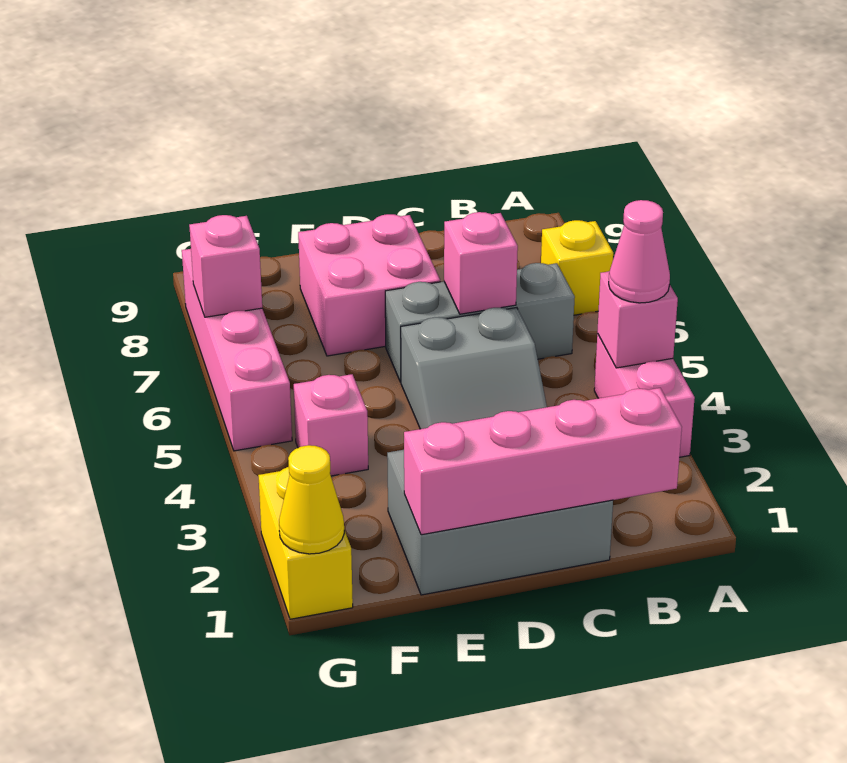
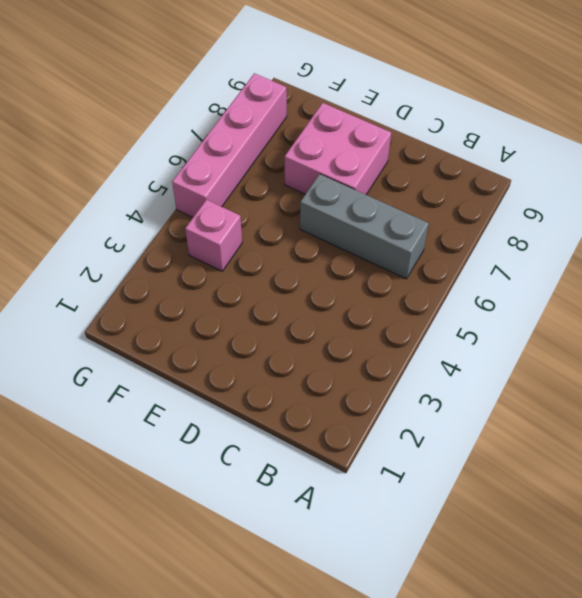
none -> pink 1x2 brick [594,334,695,457]
none -> yellow 1x1 brick [541,220,613,315]
none -> grey 2x3 brick [387,450,613,595]

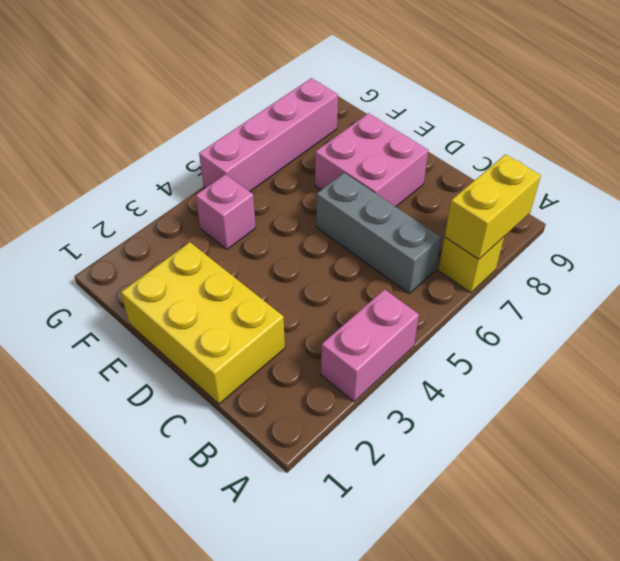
yellow 1x2 brick [445,154,541,259] -> yellow 1x2 brick moved to [258,467,353,619]
yellow 2x3 brick [121,242,285,404] -> grey 2x3 brick [387,450,613,595]
none -> grey 2x2 slope [401,308,547,429]
none -> pink 1x1 brick [597,271,678,368]
none -> pink 1x4 brick [404,388,682,535]

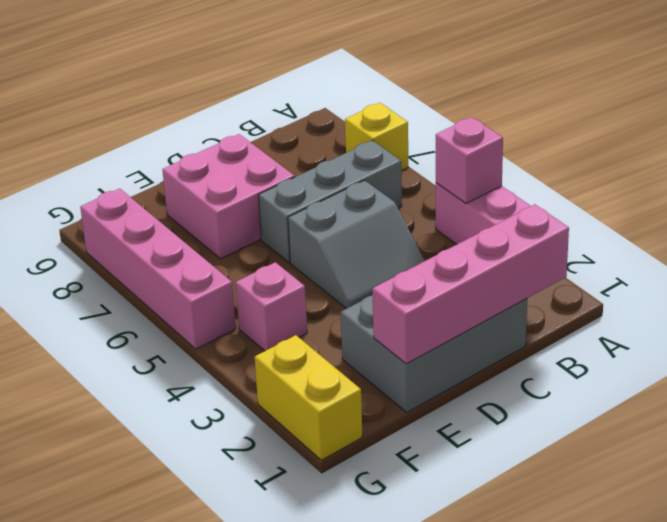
none -> pink 1x1 brick [444,212,518,314]
none -> yellow 1x1 cone [279,445,344,554]
none -> pink 1x1 brick [189,215,262,317]

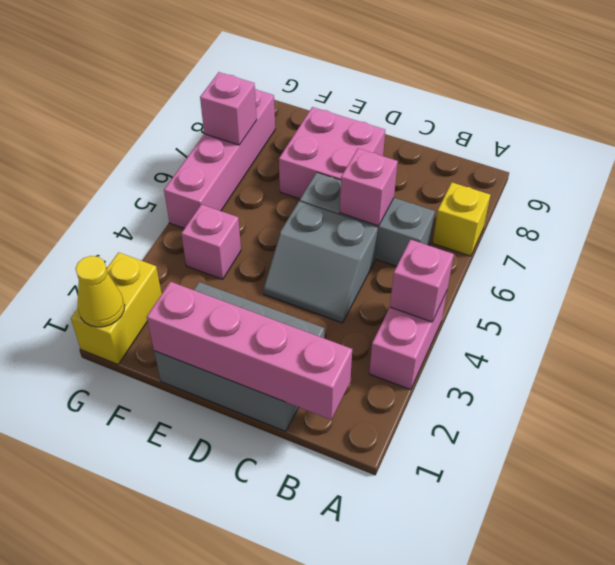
none -> pink 1x1 cone [609,200,670,303]

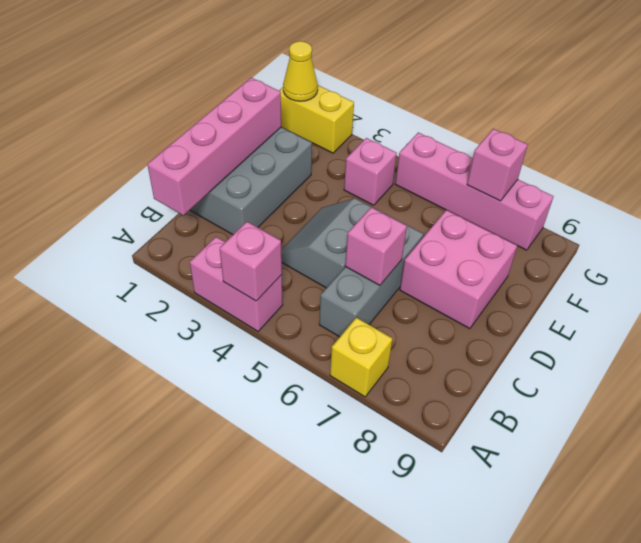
none -> pink 1x1 cone [609,200,670,303]

